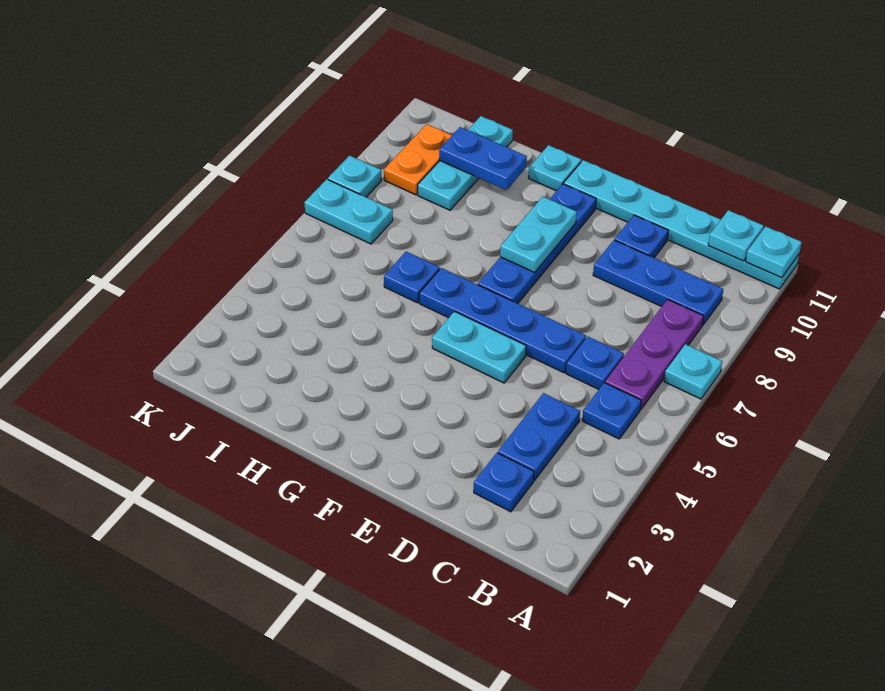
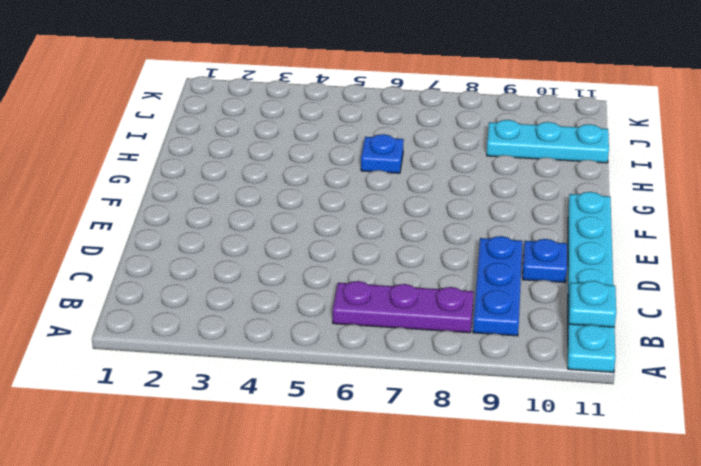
none -> cyan 1x1 plate [664,344,722,399]
none -> blue 1x1 plate [582,383,641,439]
none -> blue 1x1 plate [474,453,534,512]

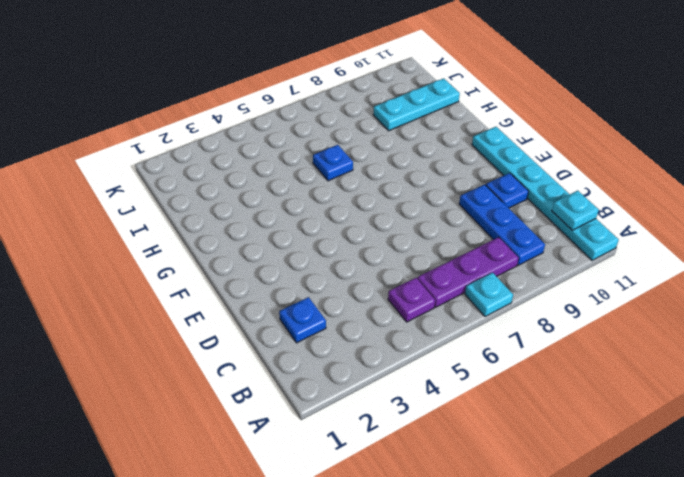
purple 1x1 plate [388,278,435,322] -> blue 1x1 plate [582,383,641,439]
none -> blue 1x2 plate [498,393,580,480]
none -> blue 1x1 plate [566,337,624,389]
none -> blue 1x4 plate [419,268,586,373]

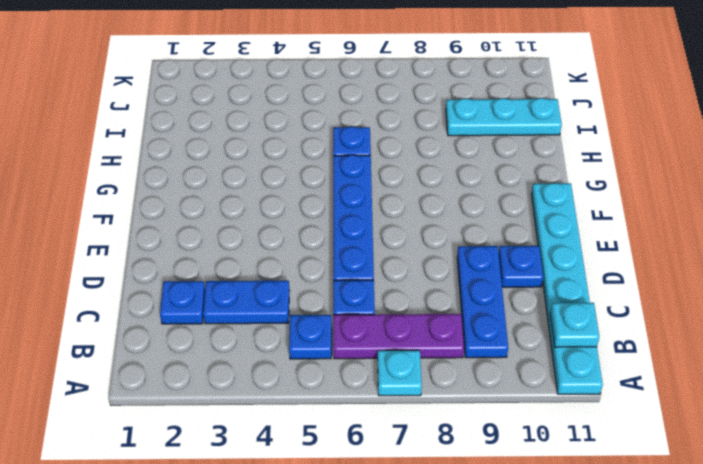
none -> cyan 1x2 plate [432,311,526,383]
none -> blue 1x4 plate [478,184,596,303]
none -> cyan 1x1 plate [529,145,581,191]

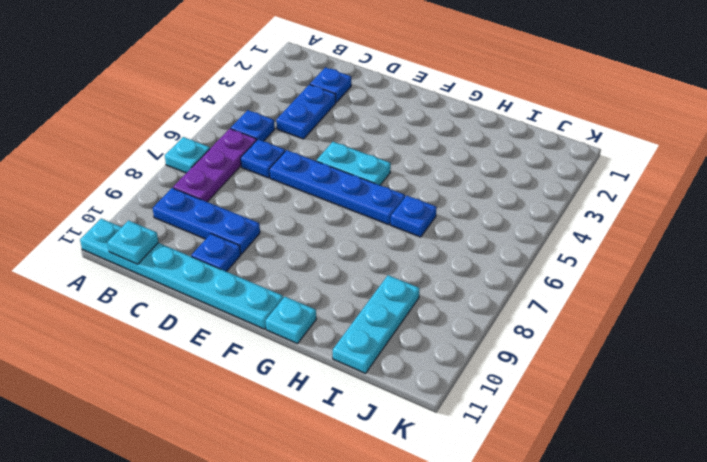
none -> blue 1x4 plate [478,184,596,303]
none -> cyan 1x2 plate [304,179,393,244]
none -> orange 1x2 plate [384,124,452,195]

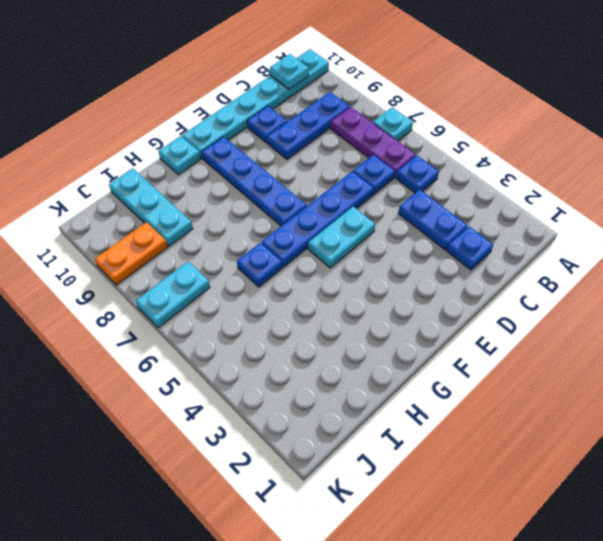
orange 1x2 plate [95,222,168,285] -> orange 1x2 plate turned to [384,124,452,195]
none -> cyan 1x1 plate [328,156,382,197]
none -> cyan 1x1 plate [746,226,802,278]
none -> cyan 1x2 plate [500,197,577,272]

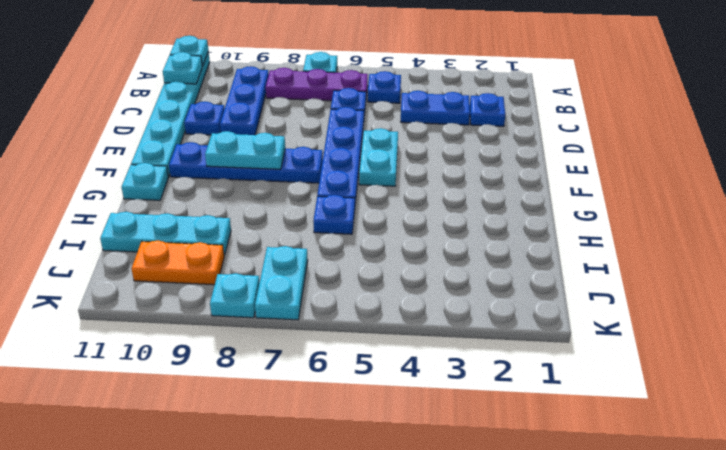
none -> blue 1x2 plate [439,127,527,190]

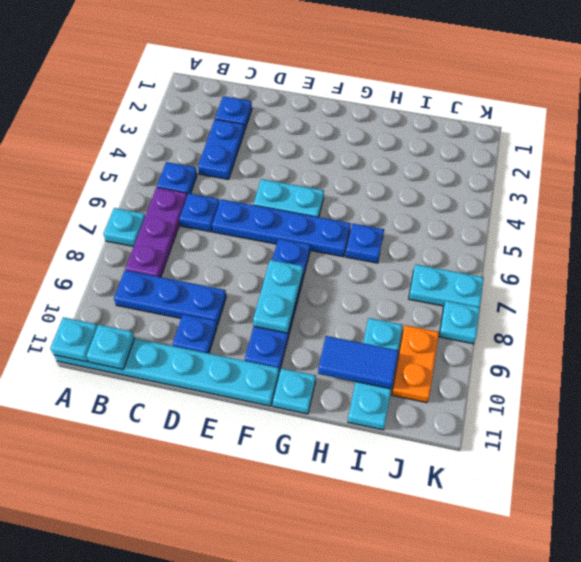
blue 1x2 tile [318,336,399,389] -> blue 1x2 plate [439,127,527,190]

